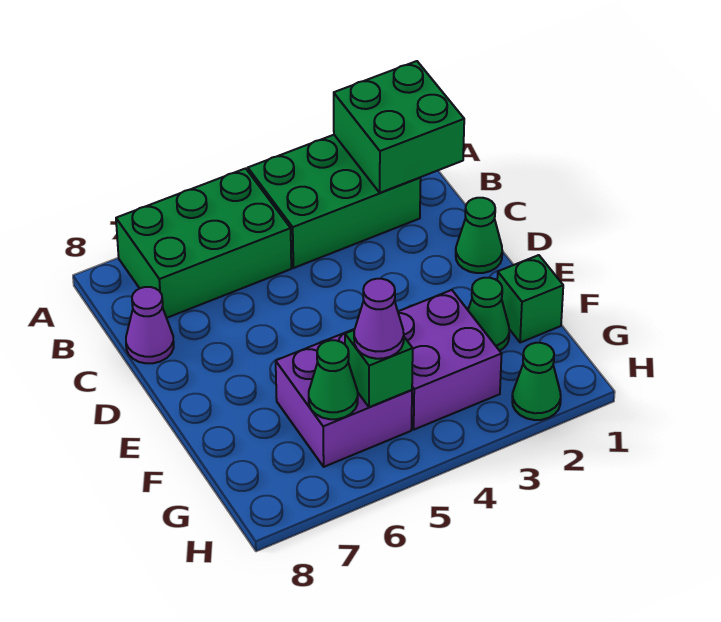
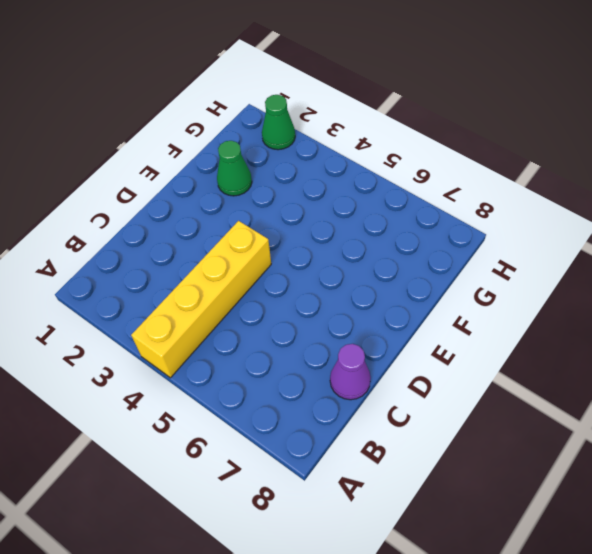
yellow 1x4 brick [131,221,271,378] -> green 2x3 brick [248,135,421,268]
none -> green 2x3 brick [116,168,291,318]
none -> green 1x1 cone [456,198,502,273]
none -> green 1x1 brick [497,255,563,343]

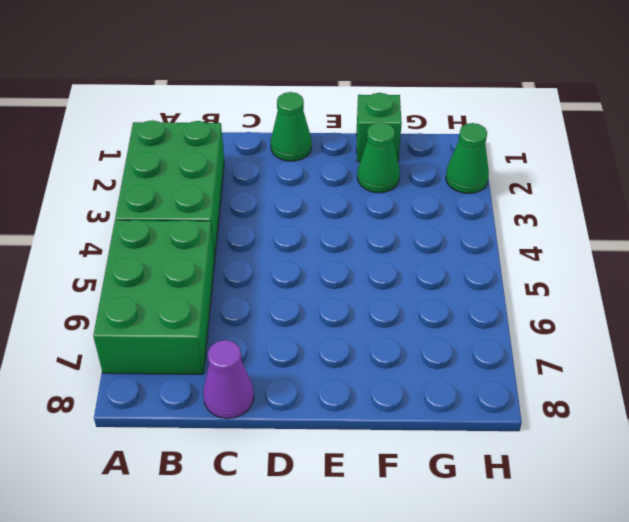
none -> purple 2x2 brick [398,290,502,430]
none -> purple 2x2 brick [276,329,412,467]
none -> green 2x2 brick [334,61,464,193]

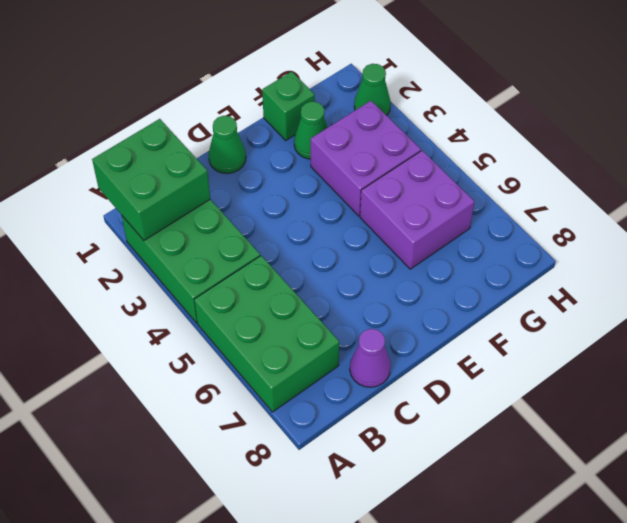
none -> green 1x1 brick [345,330,413,407]
none -> green 1x1 cone [309,340,358,419]
none -> purple 1x1 cone [354,279,404,359]

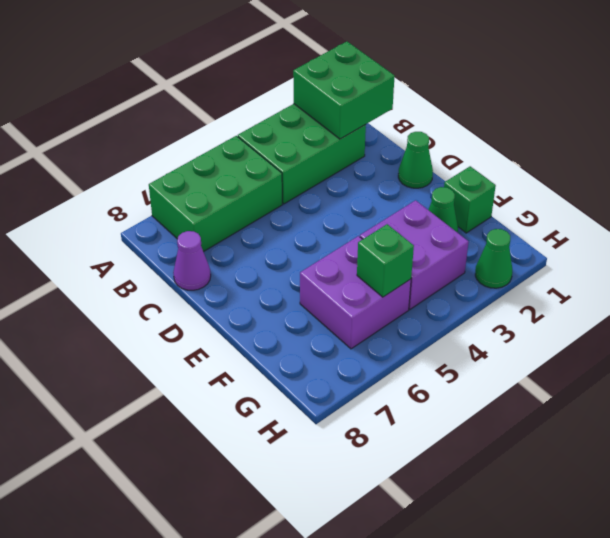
none -> green 1x1 cone [309,340,358,419]
none -> purple 1x1 cone [354,279,404,359]

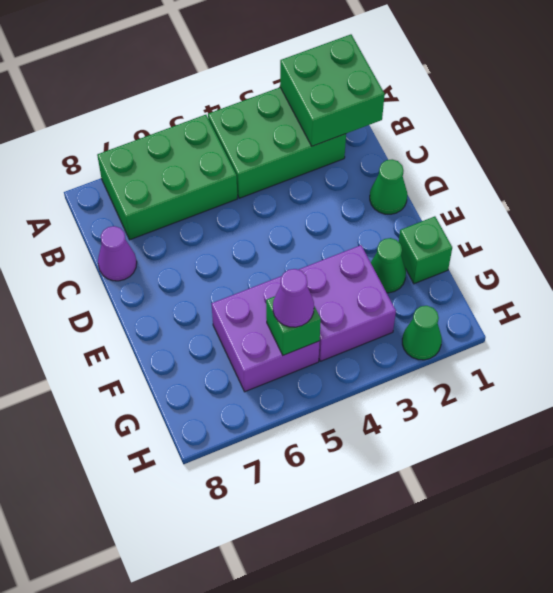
none -> green 1x1 cone [309,340,358,419]

